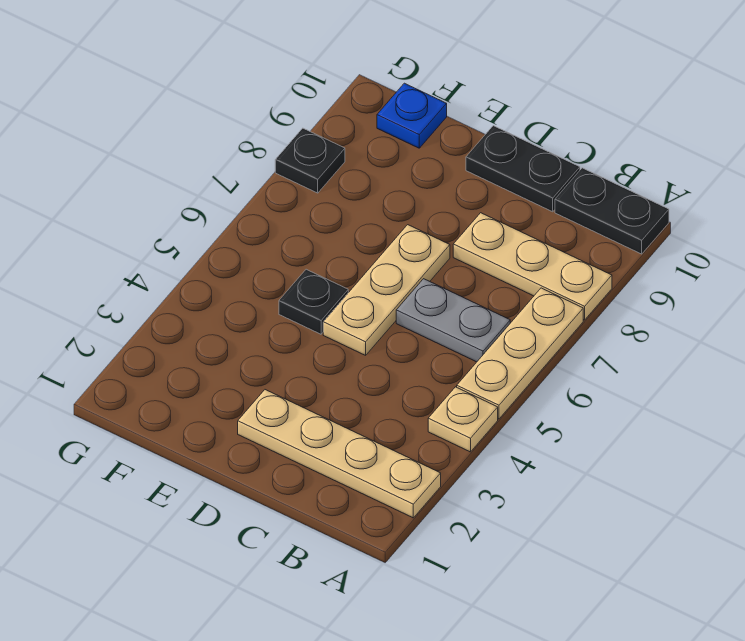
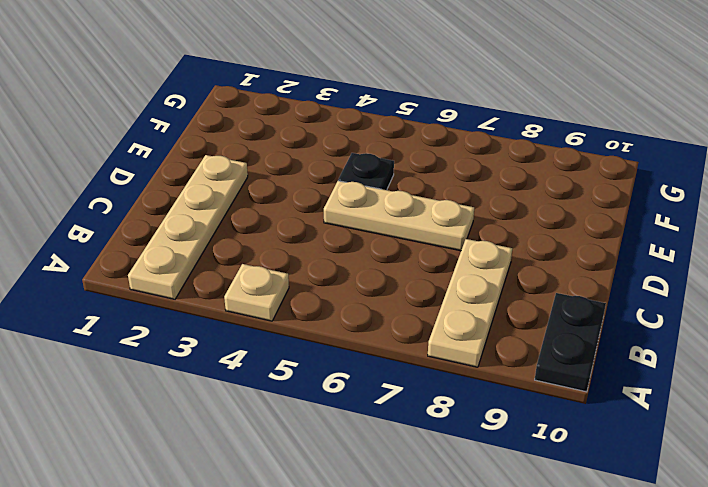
none -> tan 1x3 plate [457,288,583,419]
none -> grey 1x2 plate [396,279,510,362]

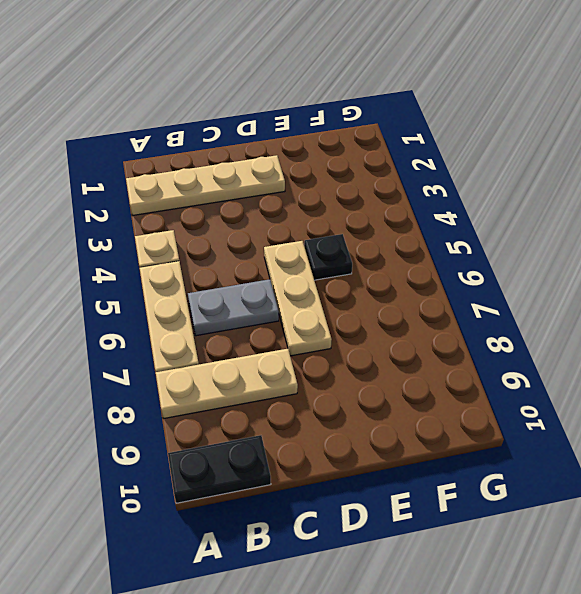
none -> black 1x2 plate [466,126,580,212]
none -> blue 1x1 plate [377,83,447,148]

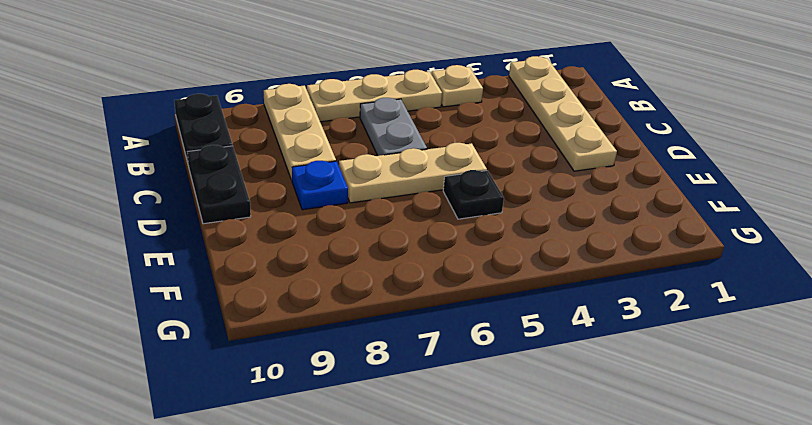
blue 1x1 plate [292,161,348,210] -> blue 1x1 plate moved to [377,83,447,148]
none -> black 1x1 plate [275,128,345,193]

